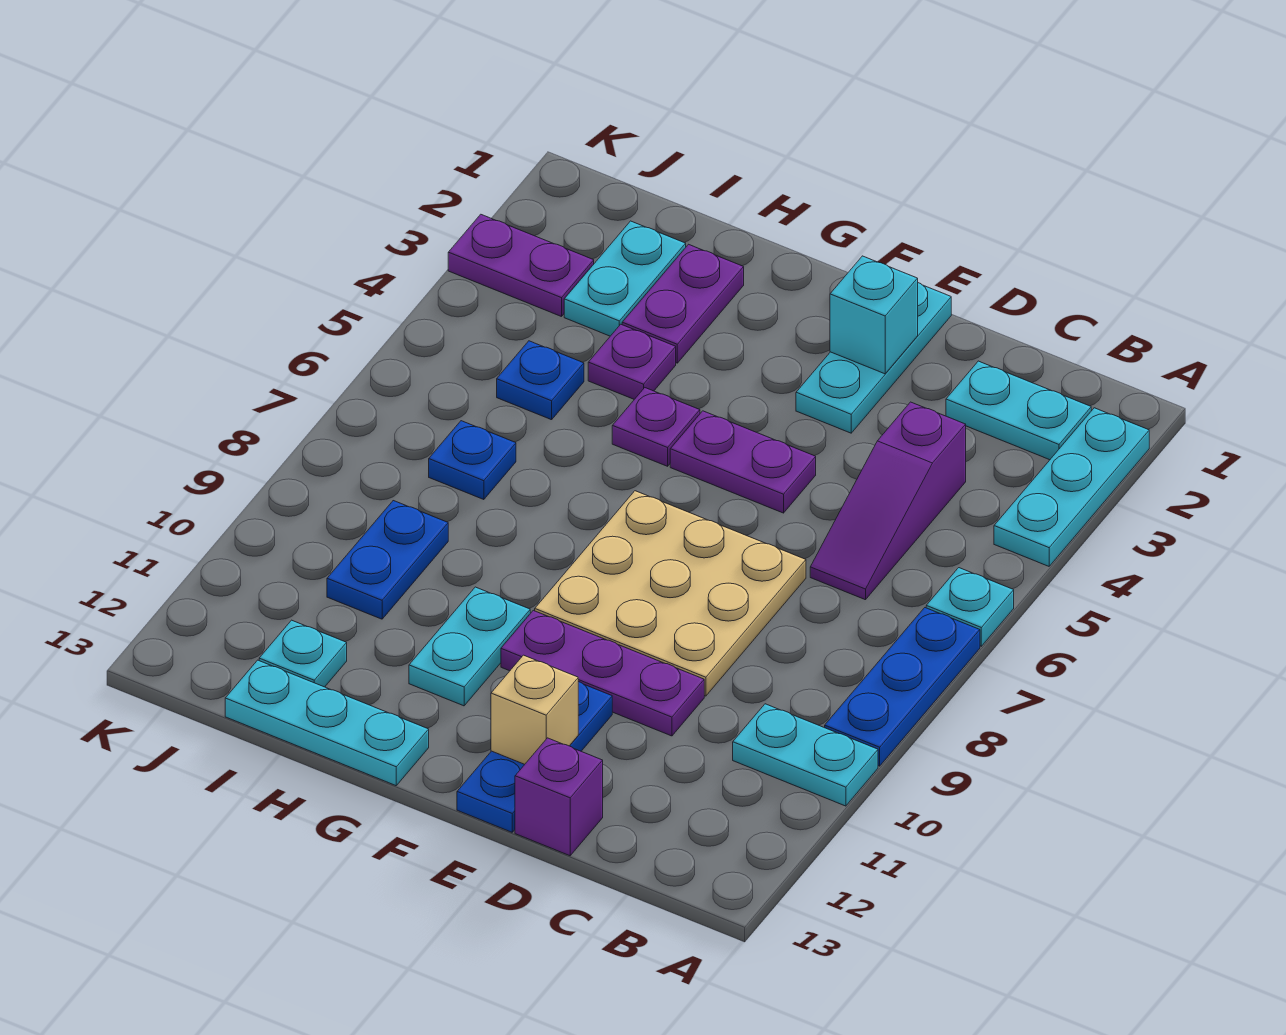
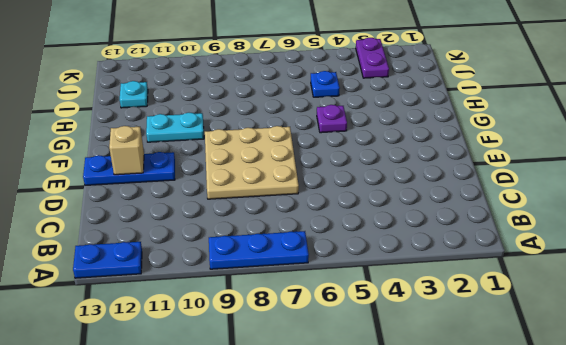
blue 1x2 plate [73,242,142,278] -> blue 1x2 plate moved to [327,501,448,619]
none -> cyan 1x3 plate [994,408,1149,566]
none -> cyan 1x1 plate [926,568,1014,646]
none -> cyan 1x2 plate [733,704,878,806]

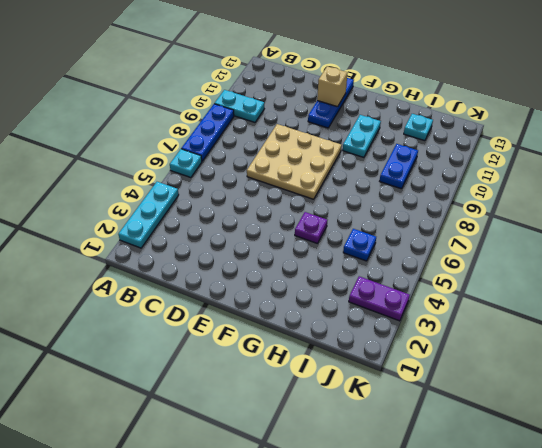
none -> cyan 1x2 plate [946,361,1091,460]
none -> purple 1x3 slope [810,402,966,600]
none -> purple 1x3 plate [501,610,704,736]

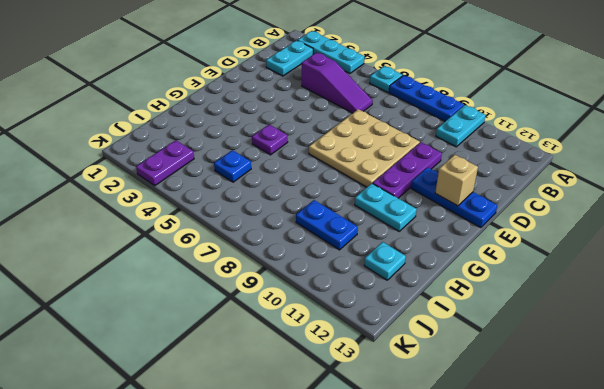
none -> purple 1x1 brick [515,738,603,856]
none -> cyan 1x3 plate [796,283,951,433]
none -> purple 1x2 plate [670,411,816,513]

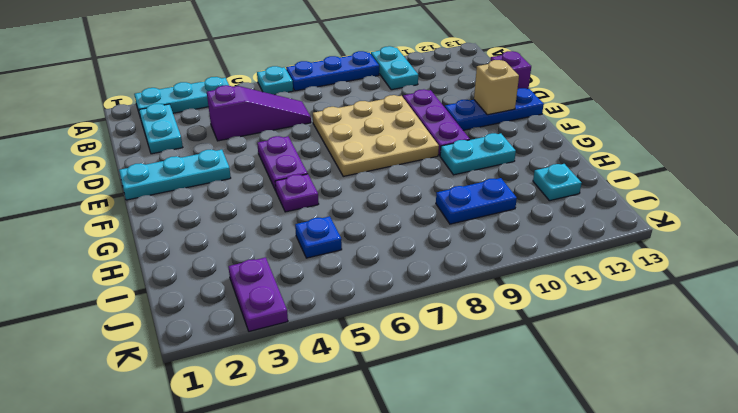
none -> cyan 1x3 plate [225,660,429,786]
none -> purple 1x2 plate [622,244,744,363]
none -> purple 1x1 plate [588,324,676,399]

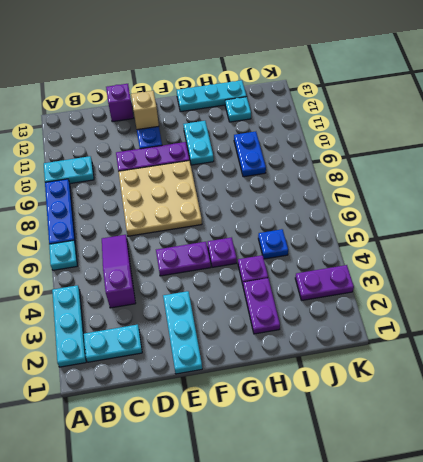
none -> cyan 1x2 plate [564,221,686,336]
none -> blue 1x1 plate [429,421,516,500]
none -> cyan 1x1 brick [830,256,918,374]

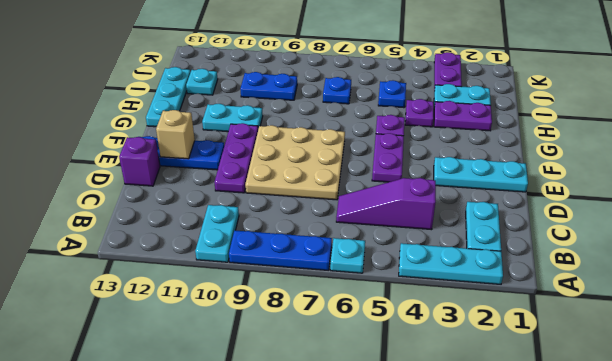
none -> cyan 1x1 brick [830,256,918,374]

